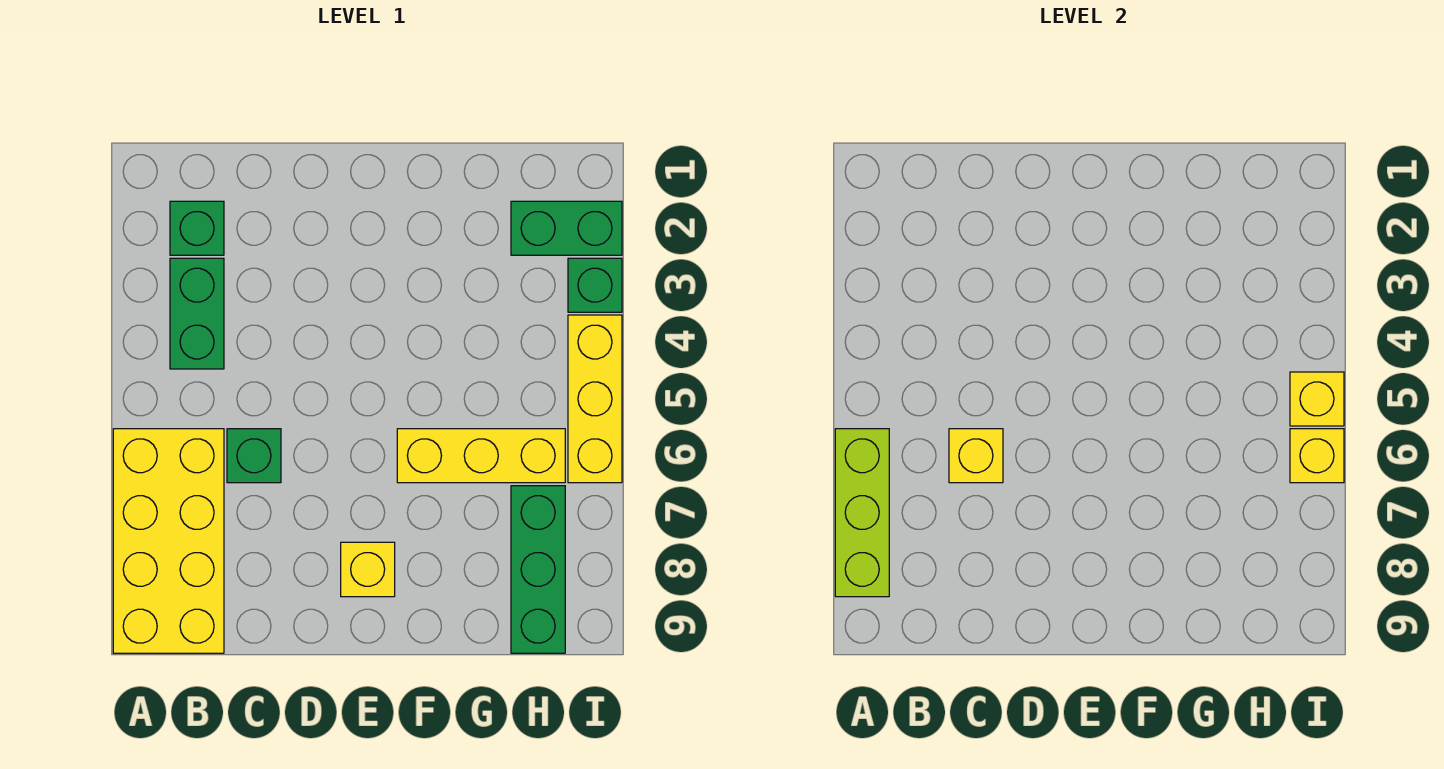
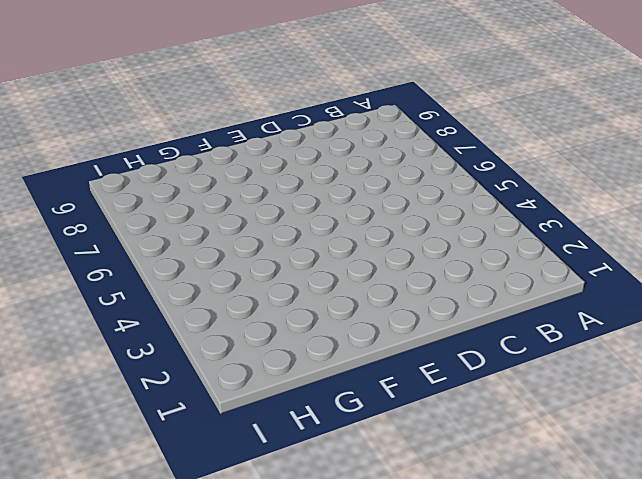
none -> yellow 2x4 brick [113,429,224,653]
none -> green 1x1 brick [170,201,224,255]
none -> green 1x2 brick [170,258,224,369]

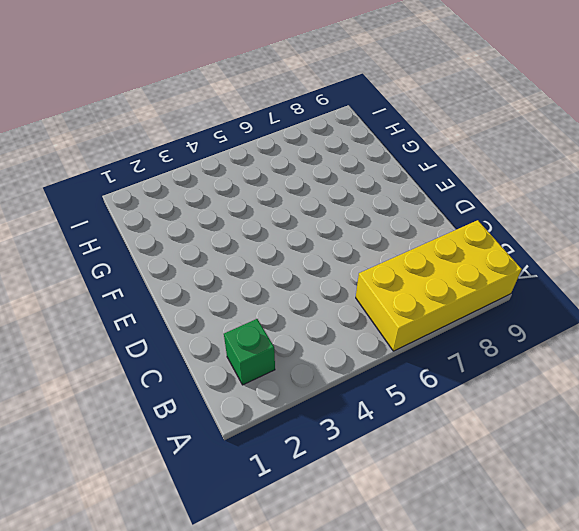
none -> green 1x2 brick [170,258,224,369]
none -> green 1x1 brick [227,429,281,483]
none -> yellow 1x1 brick [341,542,395,597]

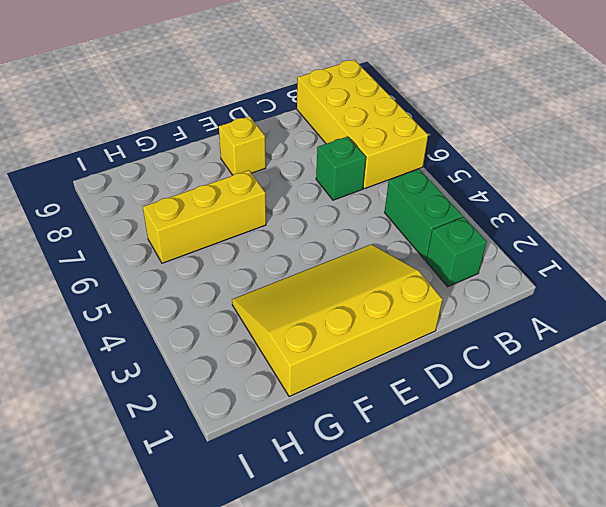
yellow 3x4 slope [232,244,443,397] -> none
none -> green 1x2 brick [511,201,622,255]
none -> green 1x3 brick [511,486,565,653]
none -> green 1x1 brick [568,258,622,312]

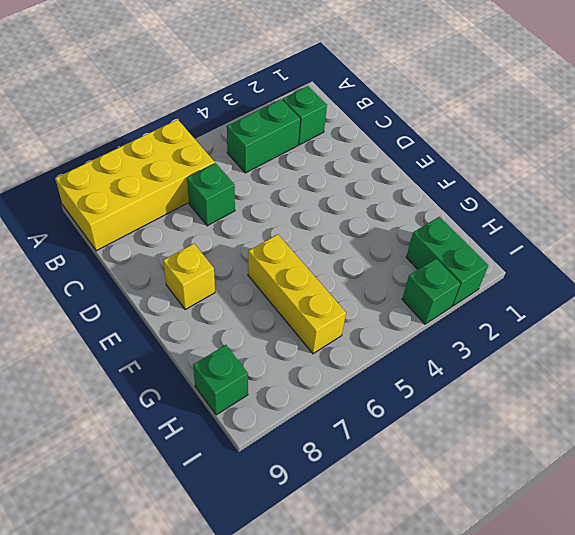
green 1x1 brick [193,345,248,415] -> green 1x3 brick [511,486,565,653]
none -> yellow 1x3 brick [568,315,622,483]
none -> lime 1x3 brick [835,429,889,597]
none -> yellow 1x1 brick [949,429,1003,483]

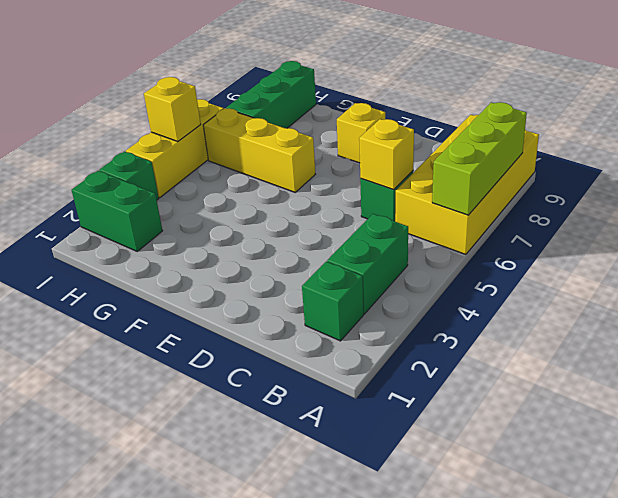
none -> yellow 1x1 brick [1290,429,1344,483]

